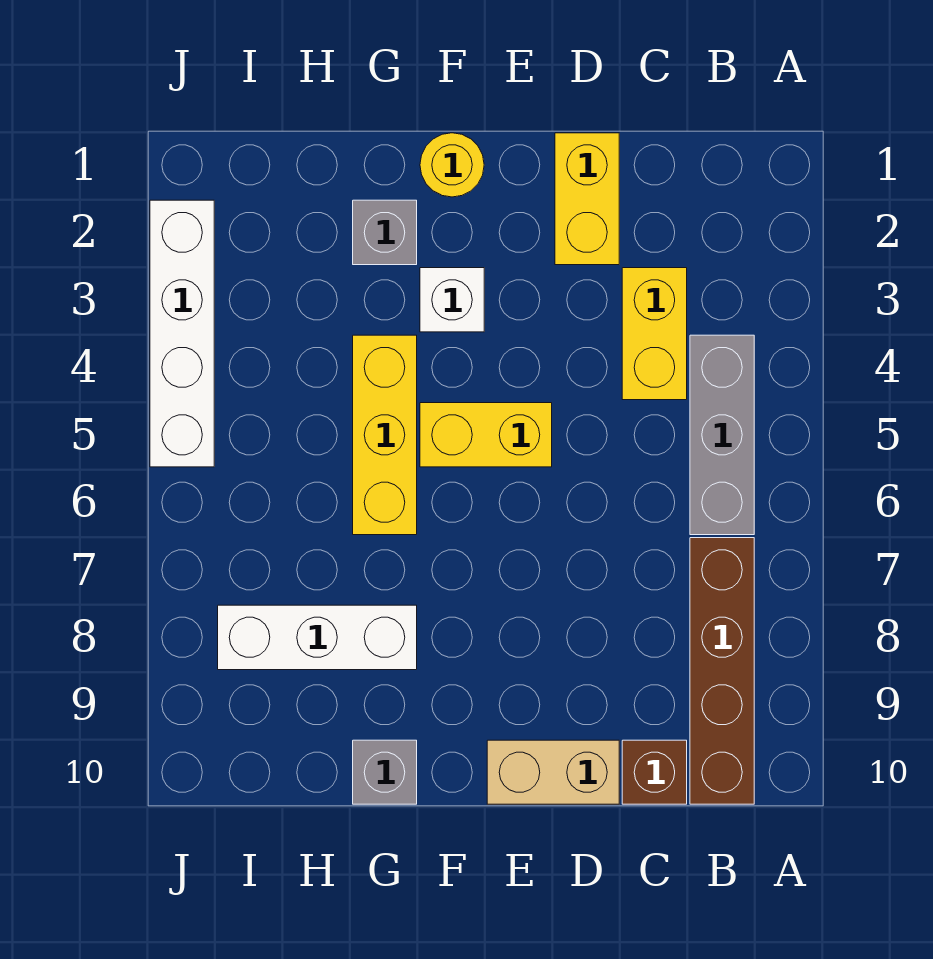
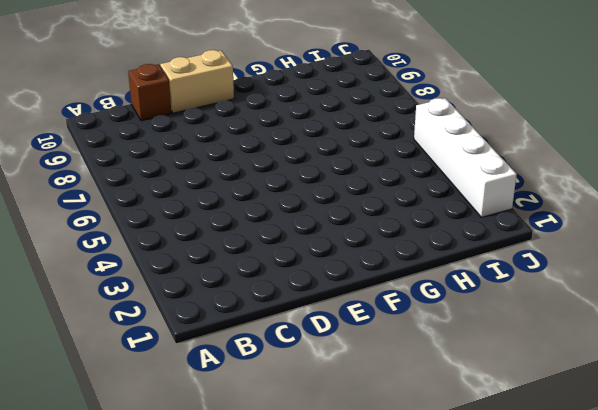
none -> grey 1x3 brick [690,335,754,535]
none -> brown 1x4 brick [690,538,754,804]
none -> yellow 1x2 brick [622,268,687,400]

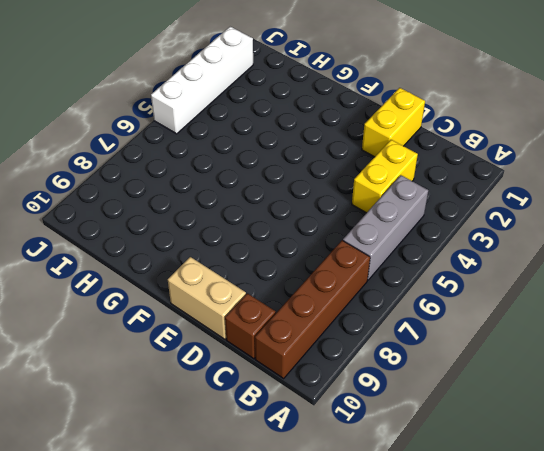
none -> yellow 1x2 brick [420,403,552,467]
none -> yellow 1x1 round brick [420,133,484,197]
none -> white 1x1 brick [420,268,484,332]

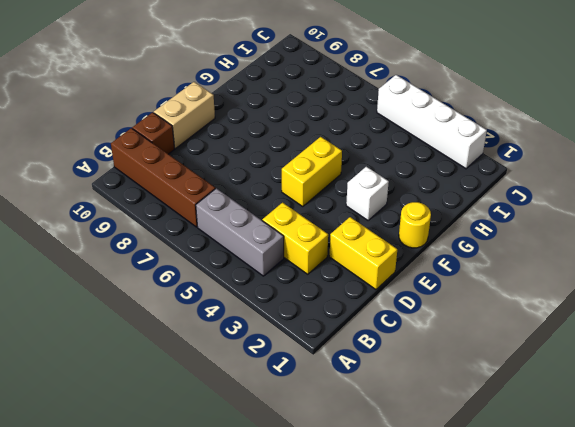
none -> grey 1x1 brick [353,200,417,265]
none -> yellow 1x3 brick [353,335,417,535]
none -> white 1x3 brick [218,605,417,670]

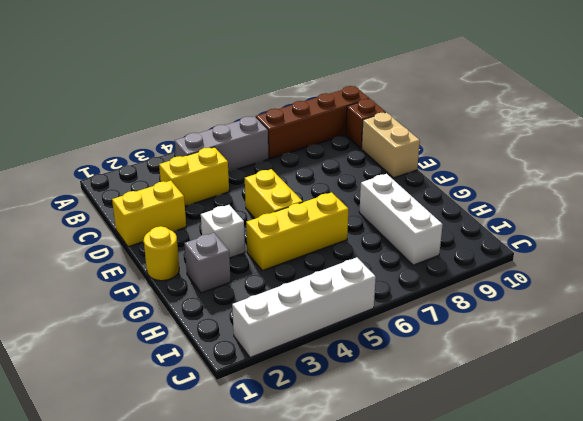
none -> grey 1x1 brick [353,740,417,804]

